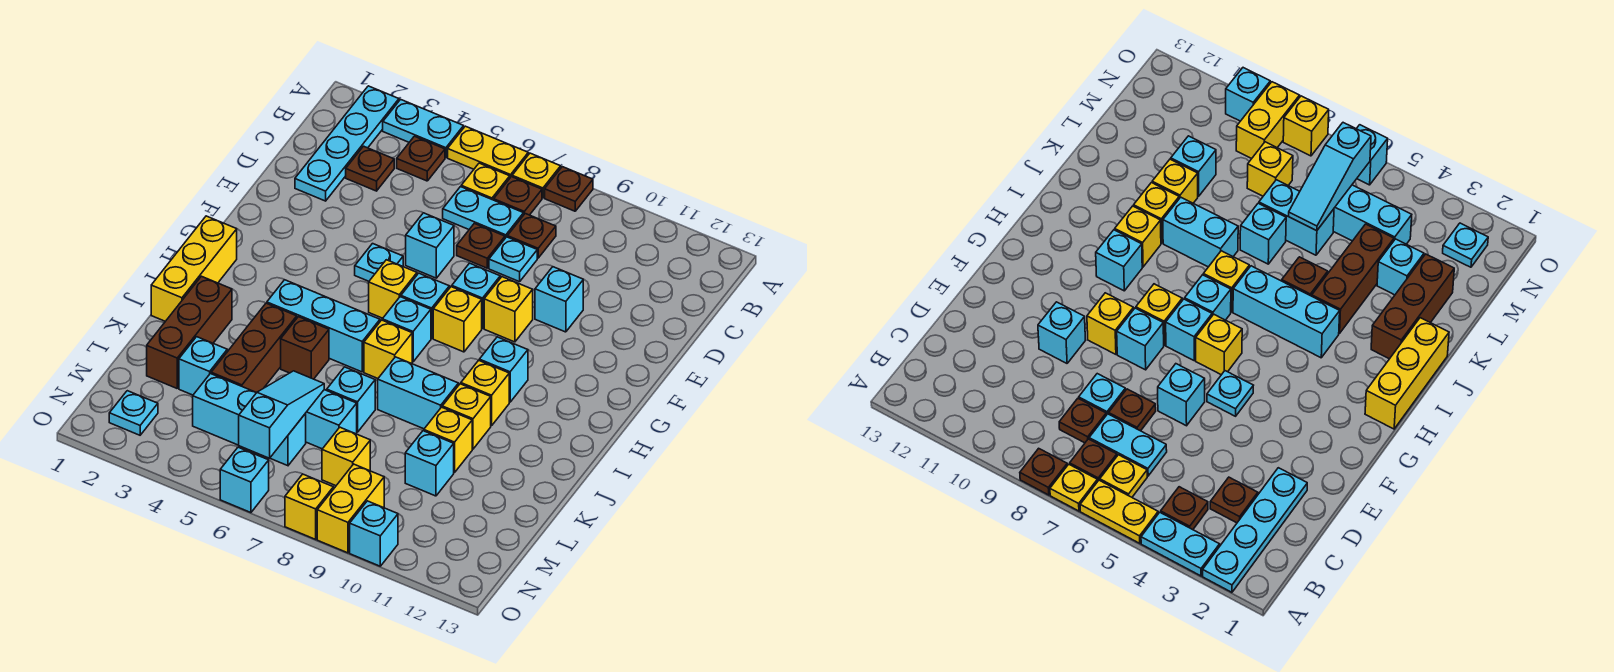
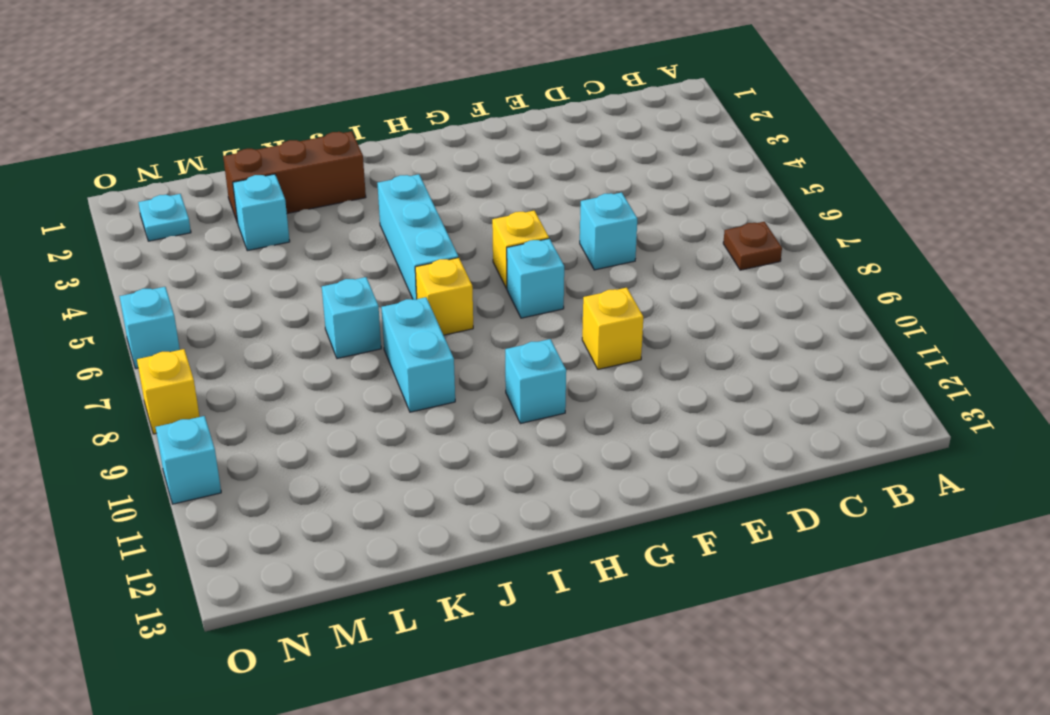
none -> cyan 1x4 plate [295,86,399,201]
none -> cyan 1x2 plate [383,99,464,158]
none -> yellow 1x2 plate [448,126,528,177]
none -> yellow 1x1 plate [512,153,561,198]

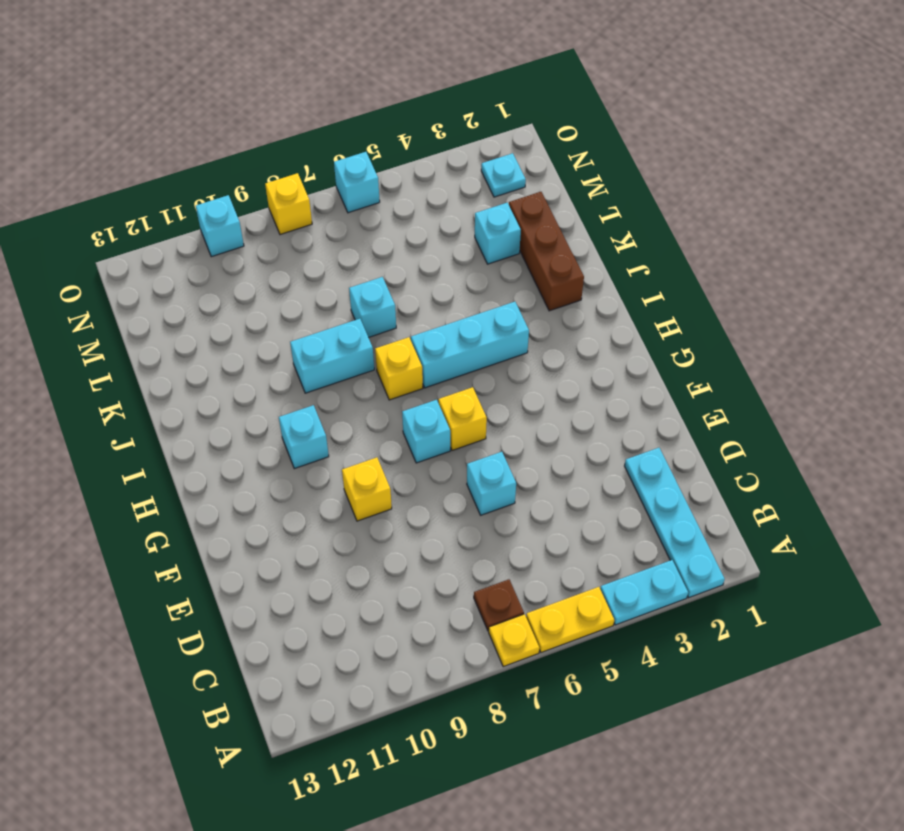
none -> brown 1x1 plate [545,167,593,211]
none -> brown 1x1 plate [397,136,445,181]
none -> yellow 1x1 plate [461,163,510,200]
none -> brown 1x1 plate [346,146,394,191]

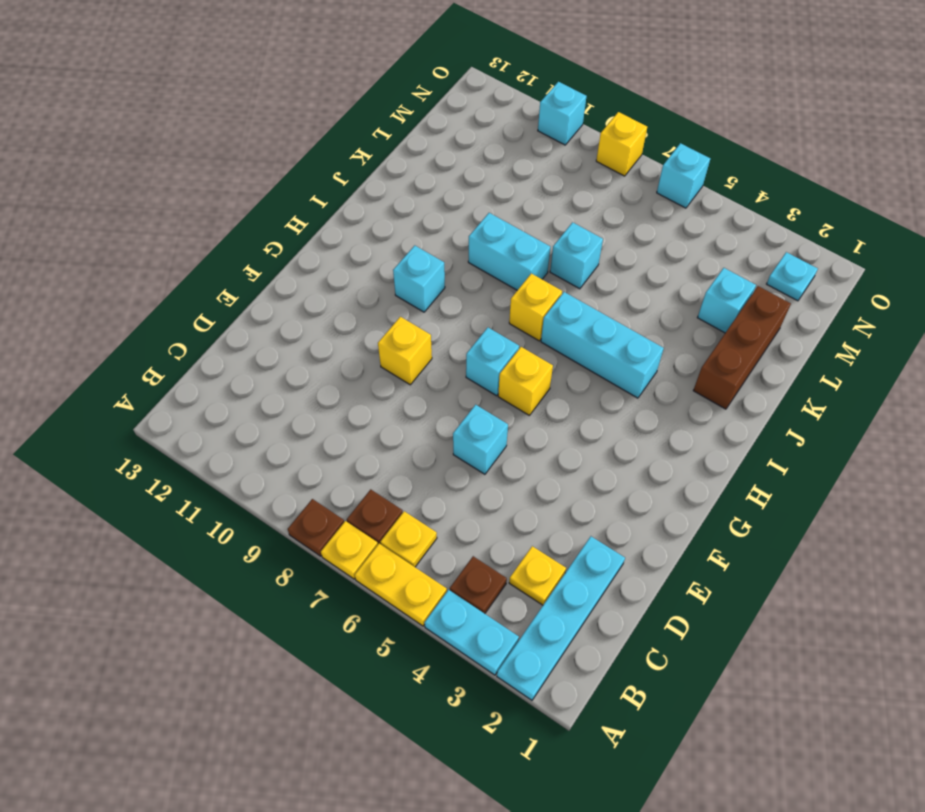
yellow 1x1 plate [509,546,566,605] -> brown 1x1 plate [346,146,394,191]
none -> cyan 1x2 plate [443,187,524,238]
none -> brown 1x1 plate [507,214,556,258]
none -> brown 1x1 plate [457,223,505,268]
none -> cyan 1x1 plate [489,237,537,282]

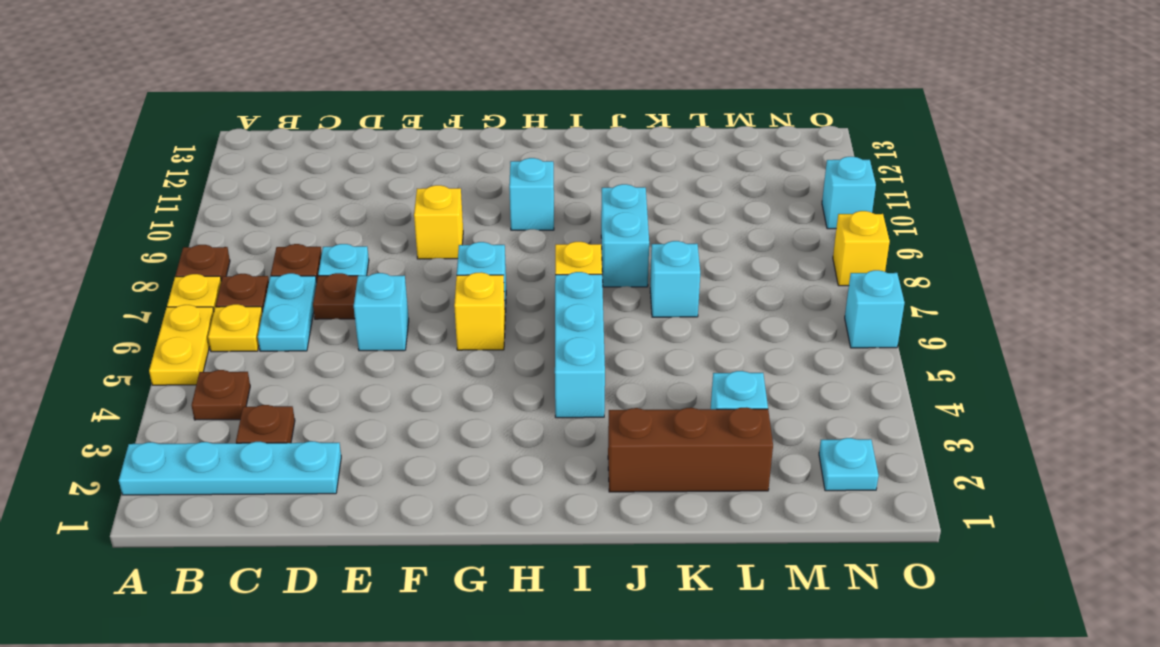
none -> cyan 1x2 plate [383,99,464,158]
none -> cyan 1x1 brick [535,267,583,332]
none -> cyan 1x1 plate [355,244,403,281]
none -> cyan 1x1 brick [452,263,500,329]

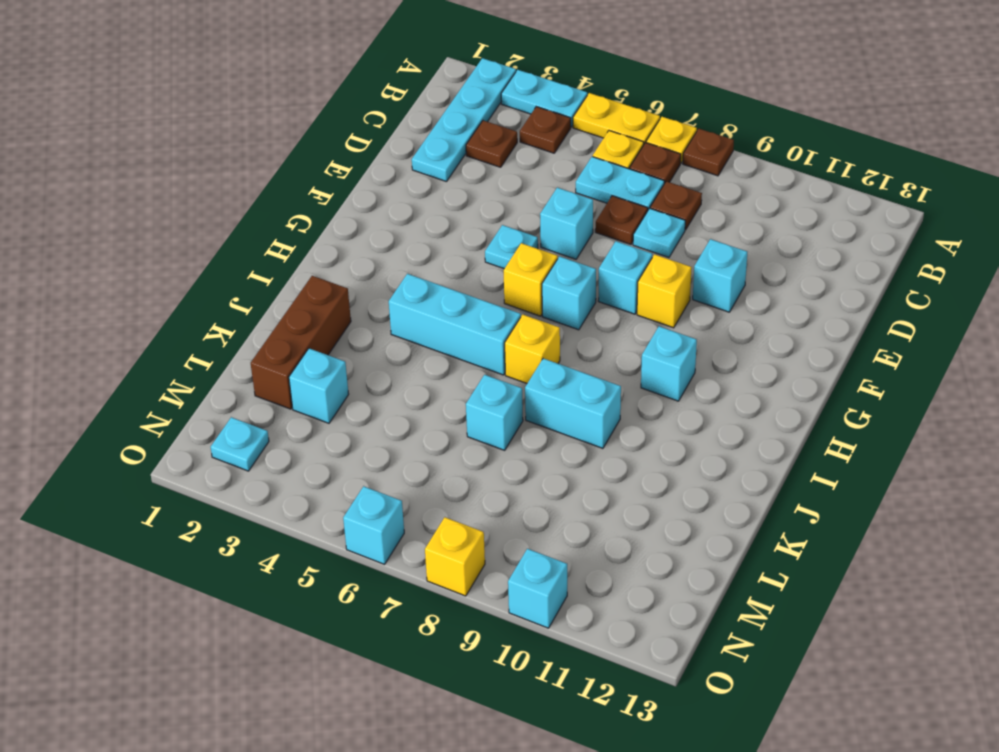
none -> yellow 1x1 brick [433,287,482,352]
none -> yellow 1x3 brick [151,216,237,321]
none -> cyan 1x1 brick [382,297,431,362]
none -> yellow 1x1 brick [461,360,509,426]

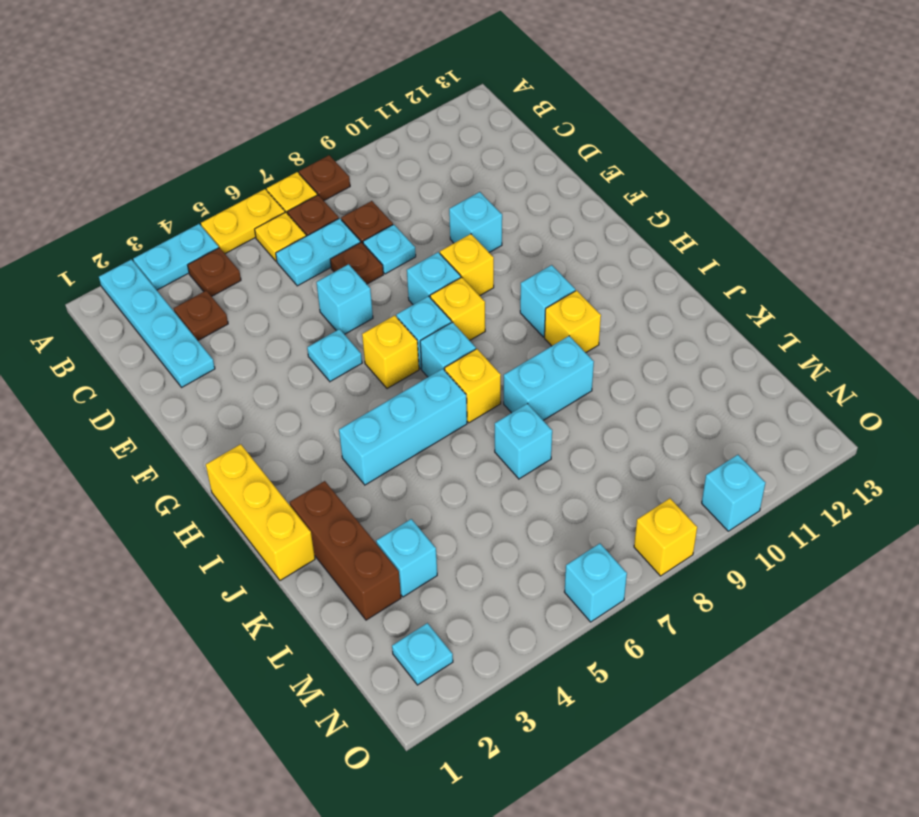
none -> brown 1x3 brick [211,303,297,393]
none -> brown 1x1 brick [281,317,329,379]
none -> yellow 1x1 brick [442,384,491,449]
none -> yellow 1x1 brick [424,407,472,473]

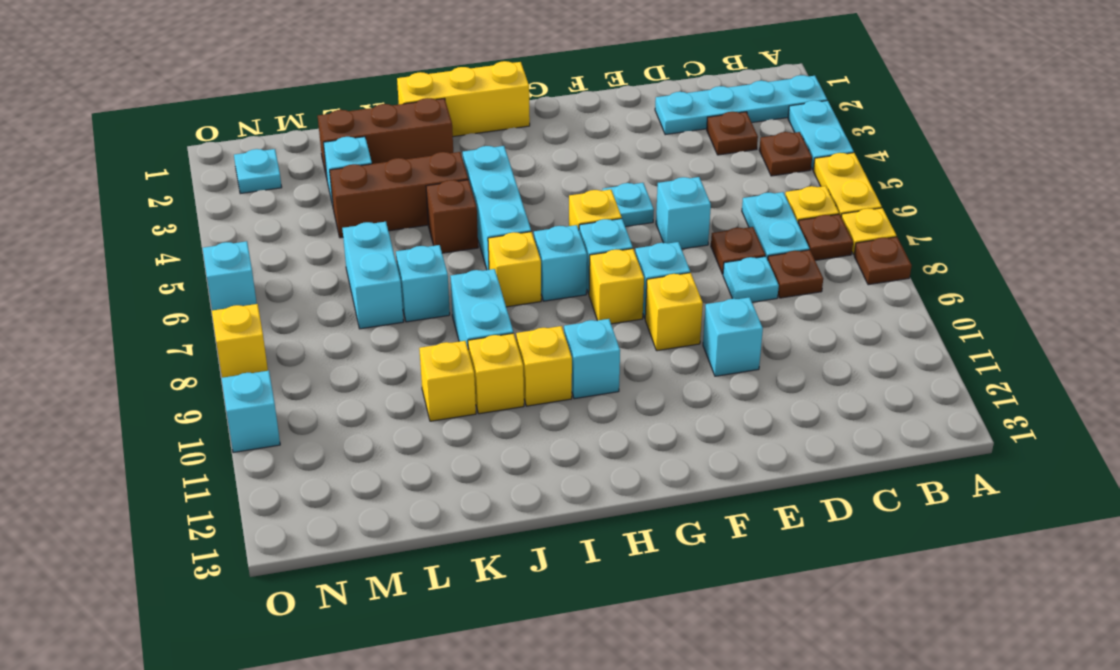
none -> cyan 1x1 brick [405,431,454,496]
none -> cyan 1x3 brick [193,374,306,466]
none -> yellow 1x1 brick [322,427,370,486]
none -> yellow 1x2 brick [317,464,384,553]

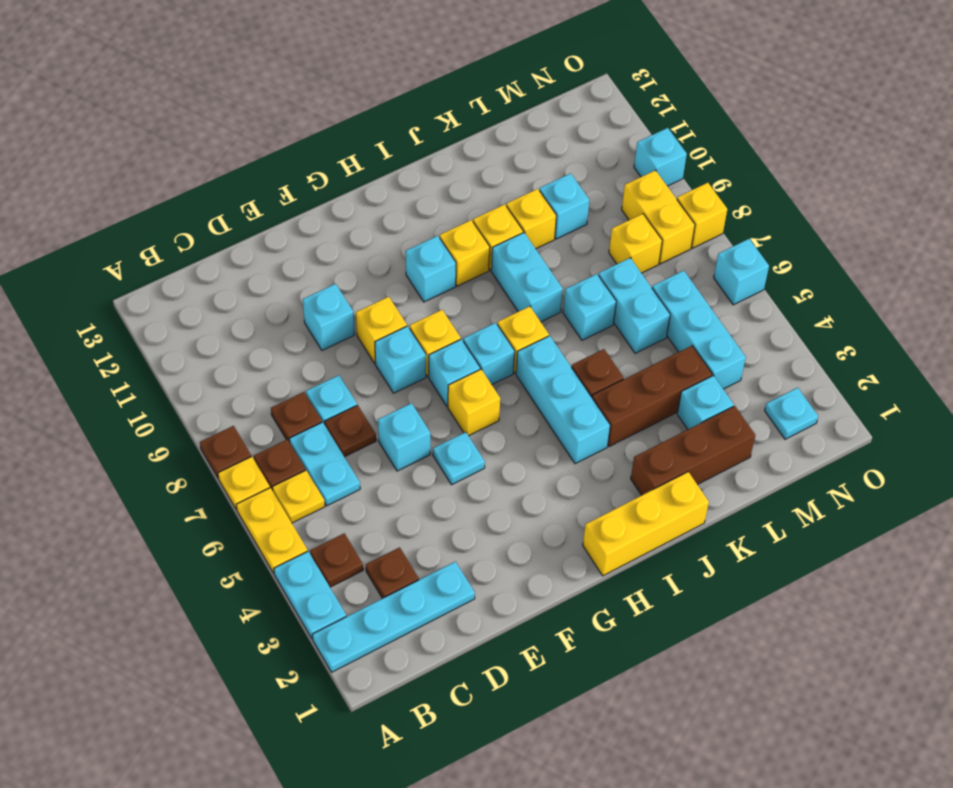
yellow 1x2 brick [622,170,695,264] -> yellow 1x2 brick turned to [317,464,384,553]
none -> cyan 1x3 slope [239,371,324,458]

